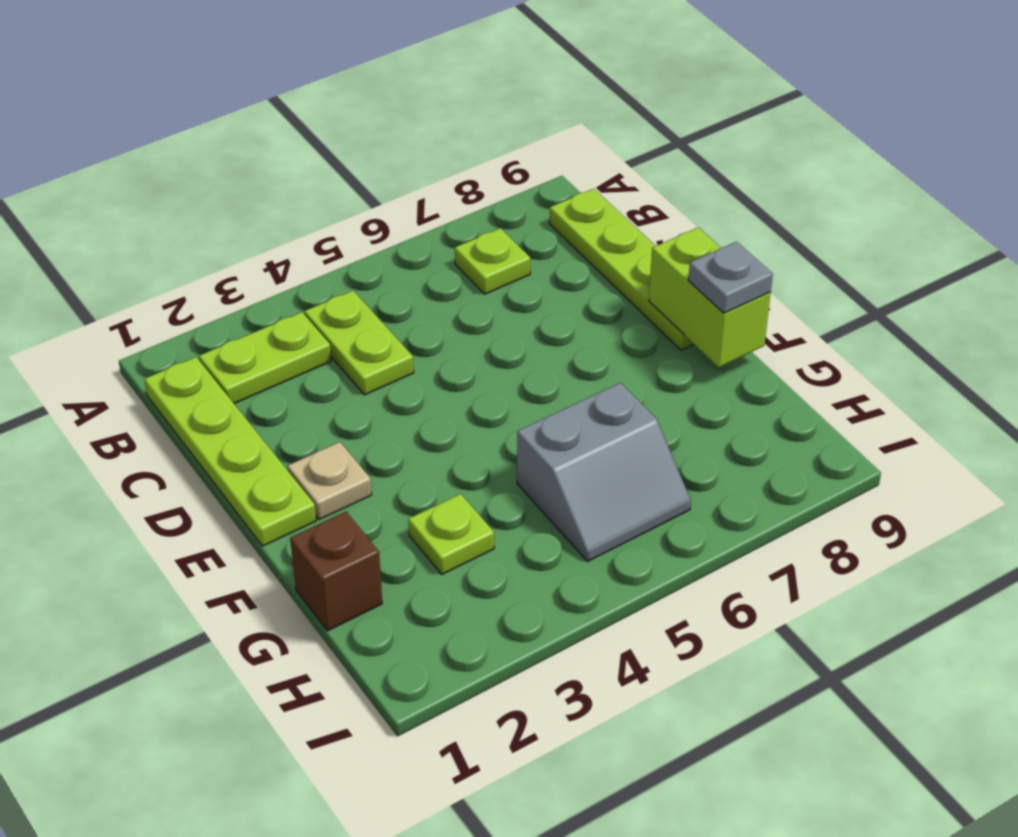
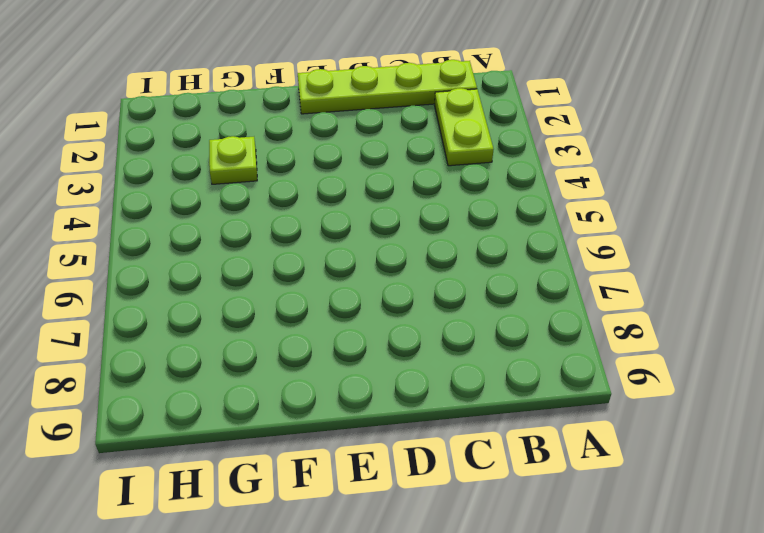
none -> lime 1x2 plate [305,291,414,395]
none -> lime 1x1 plate [455,228,530,294]

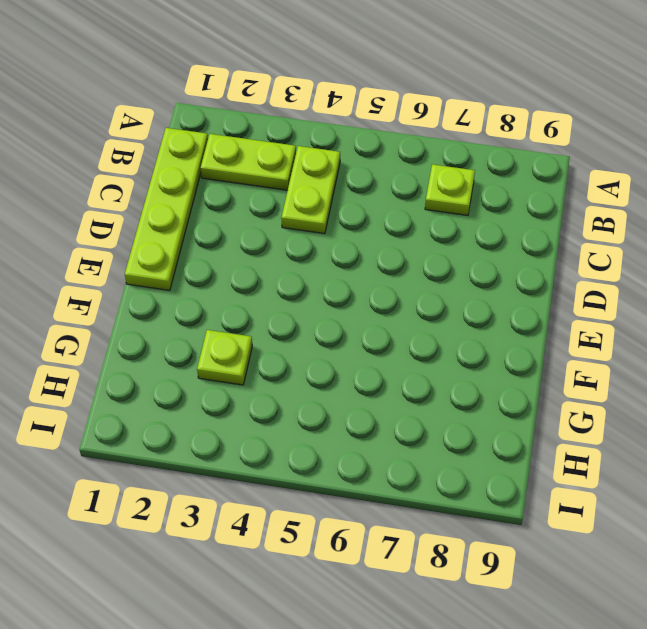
none -> lime 1x4 plate [549,189,694,350]
none -> tan 1x1 plate [287,442,372,520]

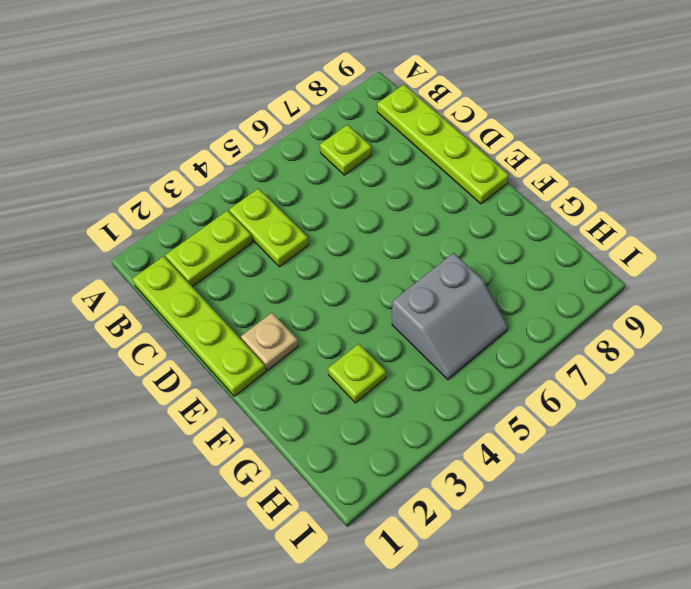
none -> brown 1x1 brick [290,512,382,631]
none -> lime 1x2 brick [649,228,771,367]

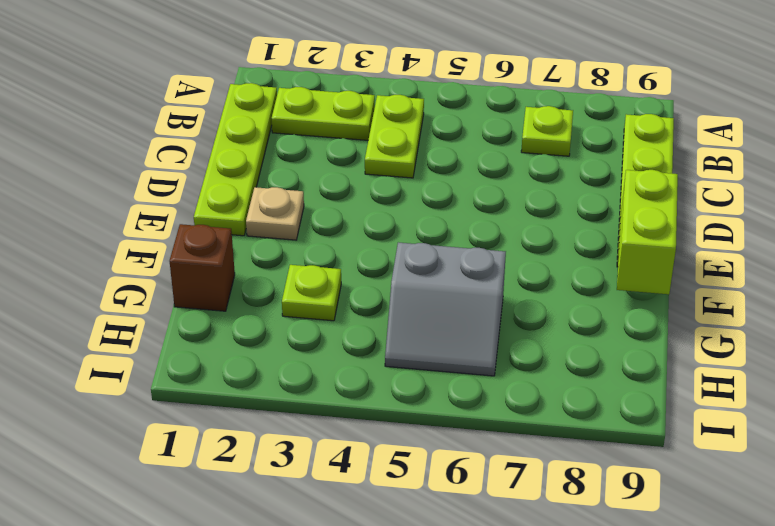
none -> grey 1x1 plate [688,242,773,313]

